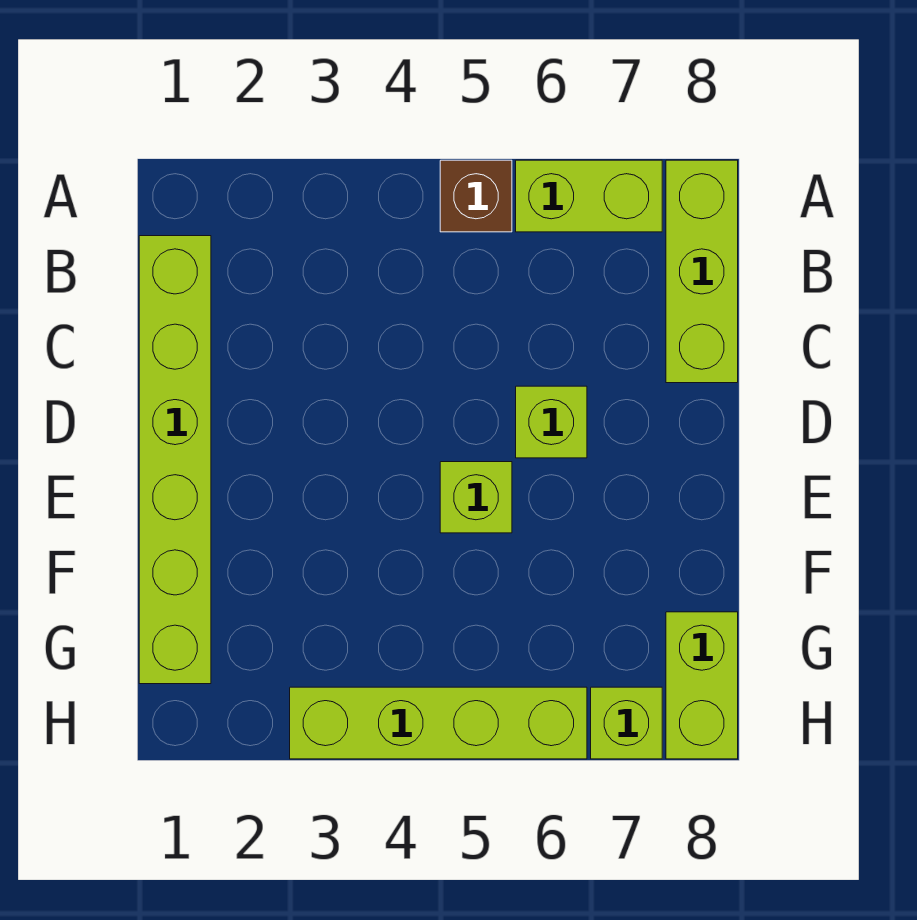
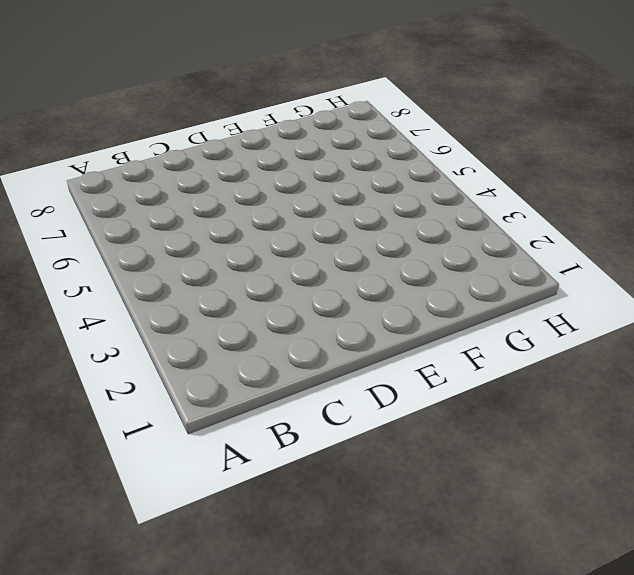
none -> brown 1x1 brick [440,160,512,232]
none -> lime 1x2 brick [516,160,662,232]

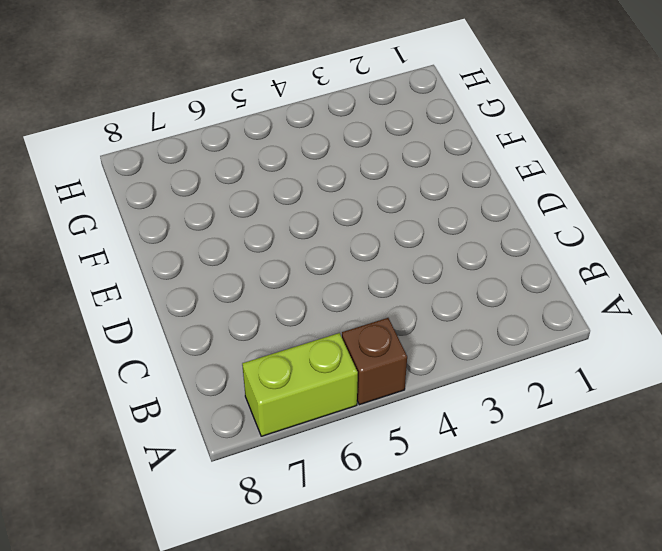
none -> lime 1x3 brick [666,160,738,383]
none -> lime 1x6 brick [139,236,211,684]

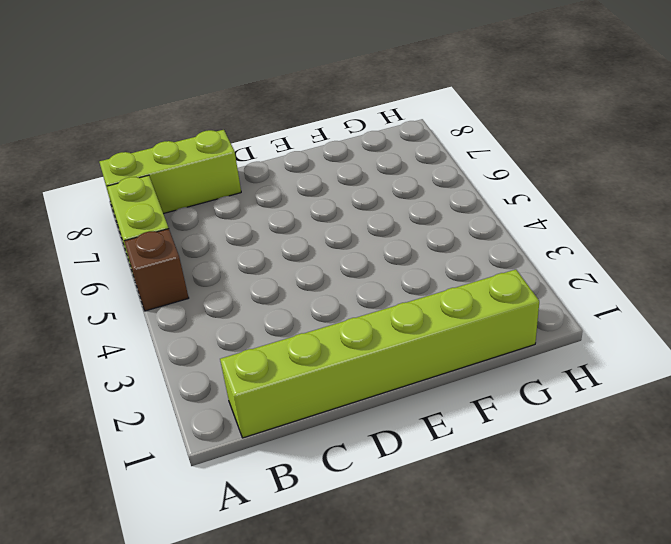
none -> lime 1x1 brick [516,386,587,458]
none -> lime 1x1 brick [440,462,512,533]

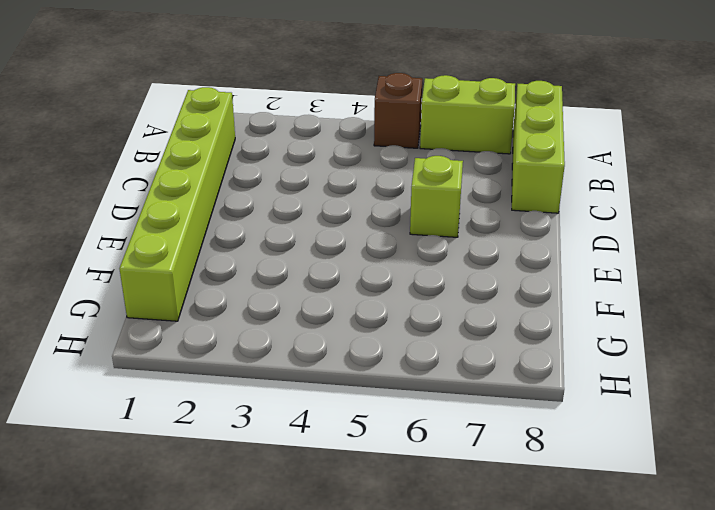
none -> lime 1x1 brick [440,462,512,533]
none -> lime 1x2 brick [666,612,738,759]

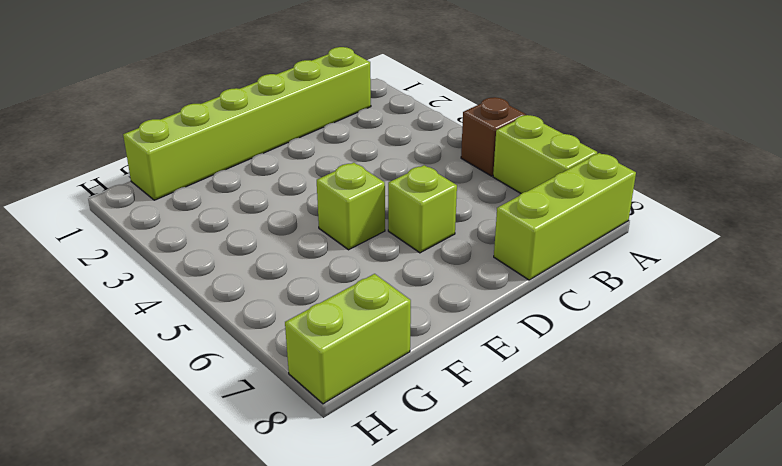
none -> lime 1x4 brick [290,687,587,759]
none -> lime 1x1 brick [591,687,662,759]

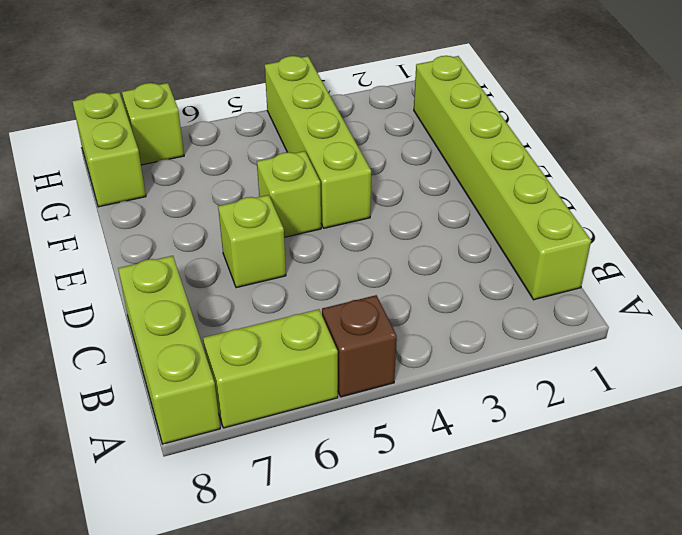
lime 1x4 brick [265,56,371,228] -> lime 1x4 brick turned to [290,687,587,759]

